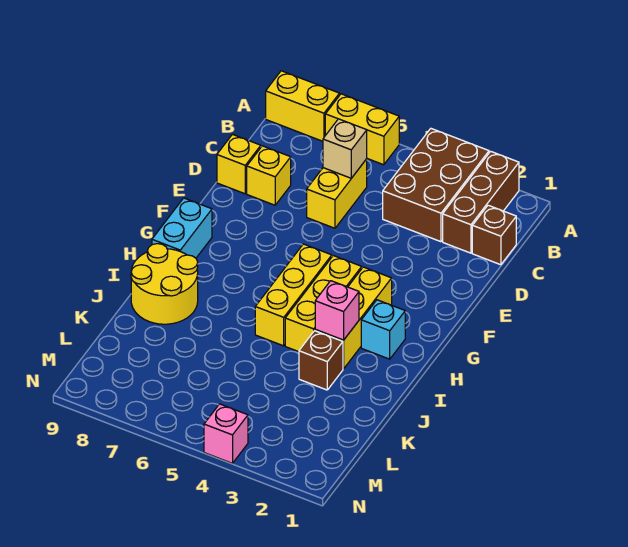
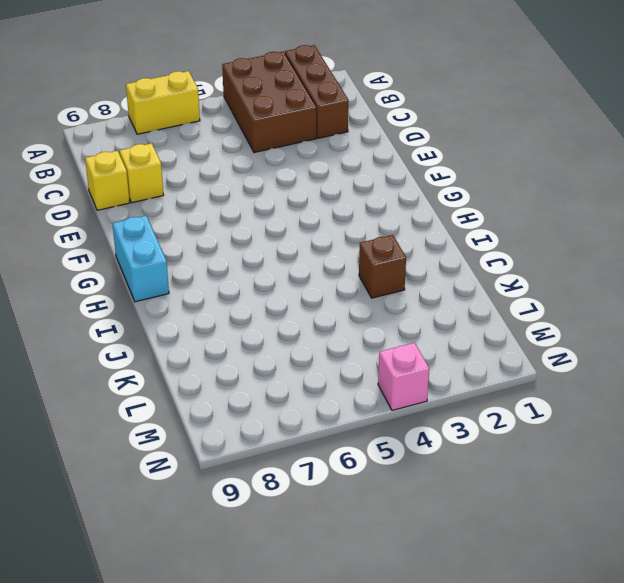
none -> yellow 1x2 brick [266,71,339,141]
none -> brown 1x1 brick [472,205,516,265]
none -> yellow 1x2 brick [307,159,367,228]

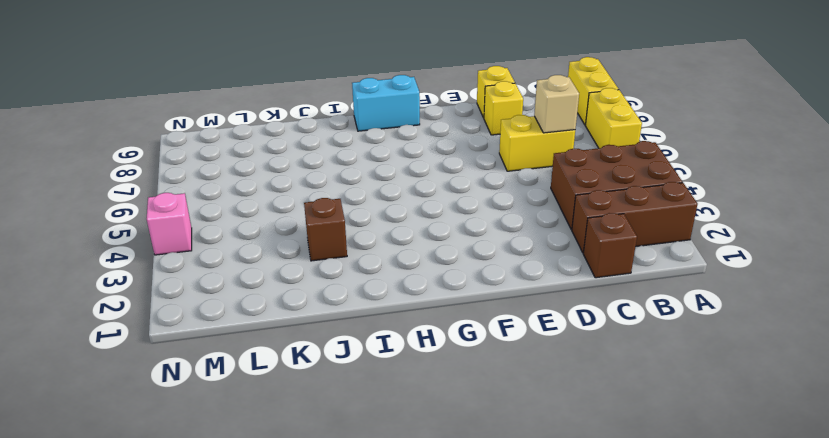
none -> yellow 1x3 brick [315,267,392,369]
none -> yellow 1x3 brick [285,256,362,352]
none -> yellow 1x3 brick [255,244,332,346]

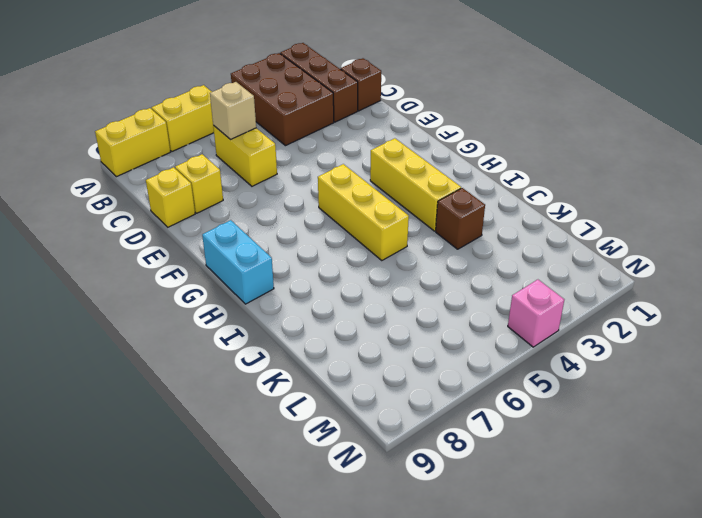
none -> yellow 1x3 brick [285,256,362,352]
none -> cyan 1x1 brick [361,300,405,359]
none -> yellow 2x2 round brick [131,244,198,324]

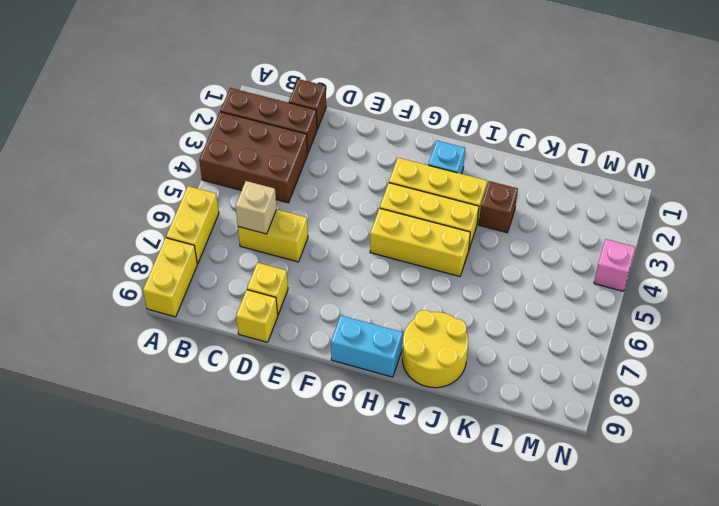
none -> pink 1x1 brick [315,281,359,340]

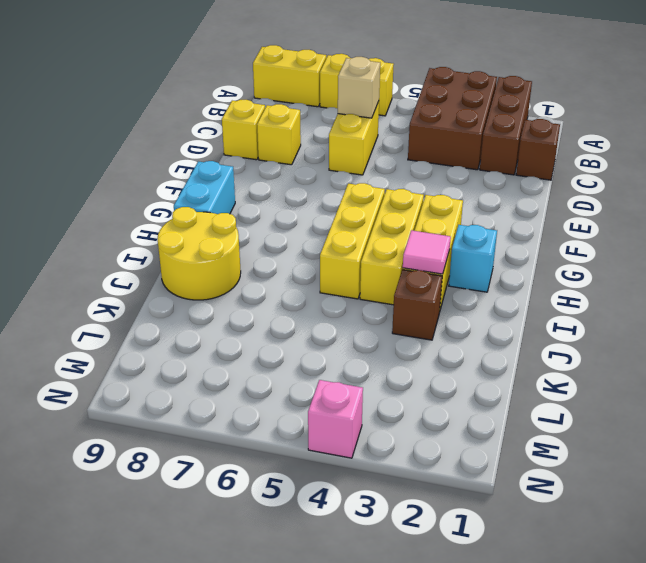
pink 1x1 tile [403,230,451,274] -> pink 1x1 brick [315,281,359,340]

